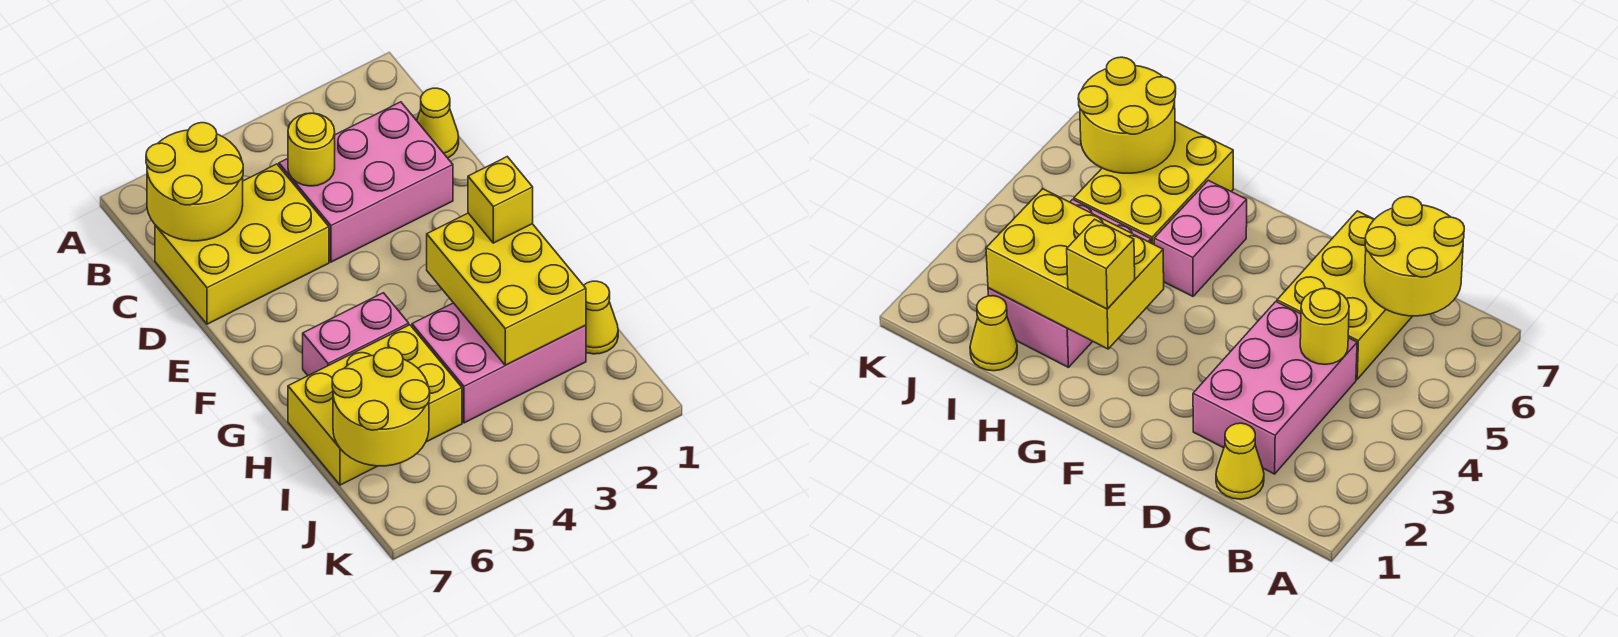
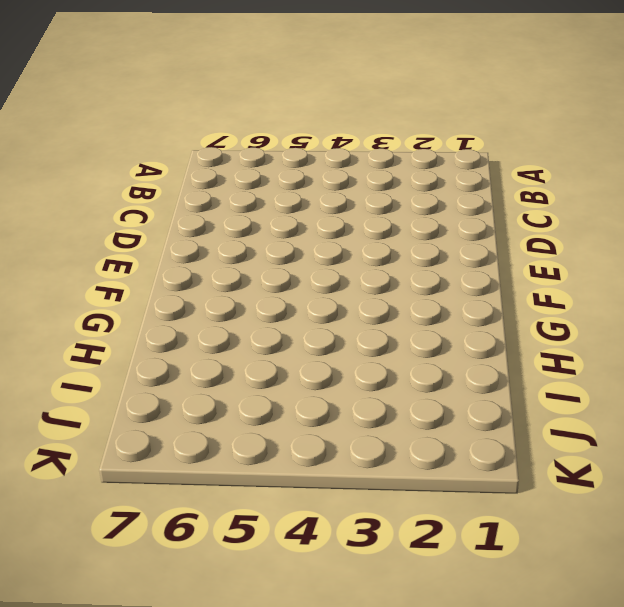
none -> yellow 1x1 cone [417,88,459,158]
none -> pink 2x3 brick [279,102,453,262]
none -> yellow 2x3 brick [155,164,329,324]

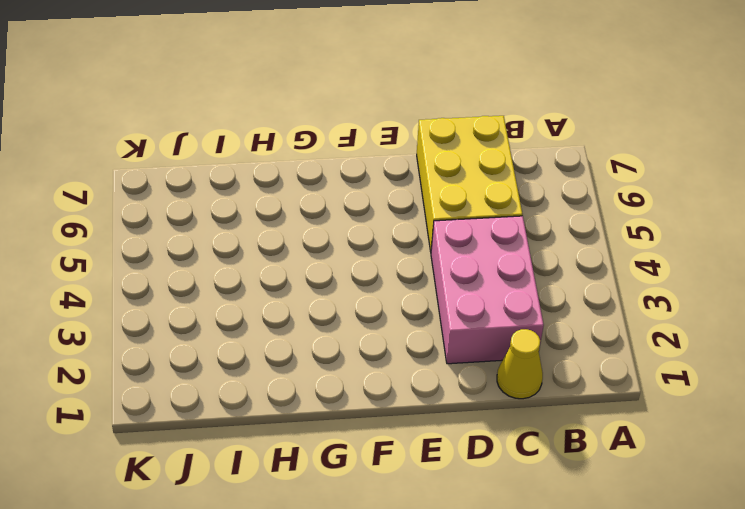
none -> pink 1x2 brick [303,293,409,376]
none -> pink 2x3 brick [412,303,586,423]
none -> yellow 2x3 brick [288,325,462,485]

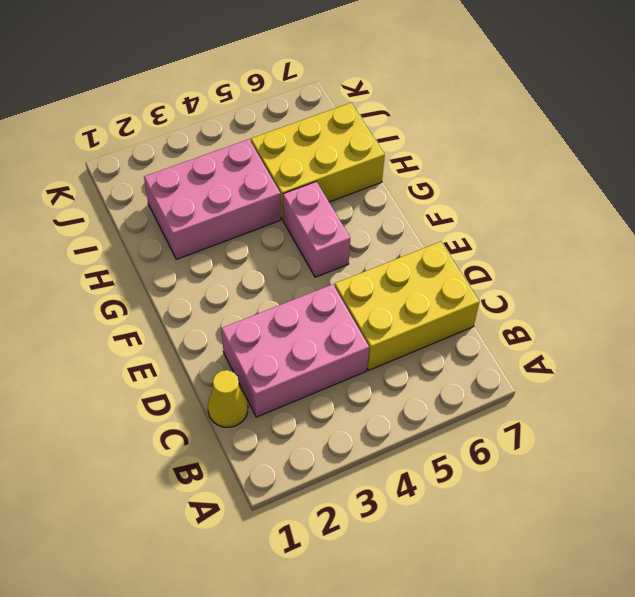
pink 1x2 brick [283,182,350,277] -> pink 1x2 brick turned to [303,293,409,376]
none -> yellow 1x1 cone [584,281,618,354]
none -> yellow 2x2 round brick [146,123,243,241]
none -> yellow 1x1 round brick [288,113,335,186]

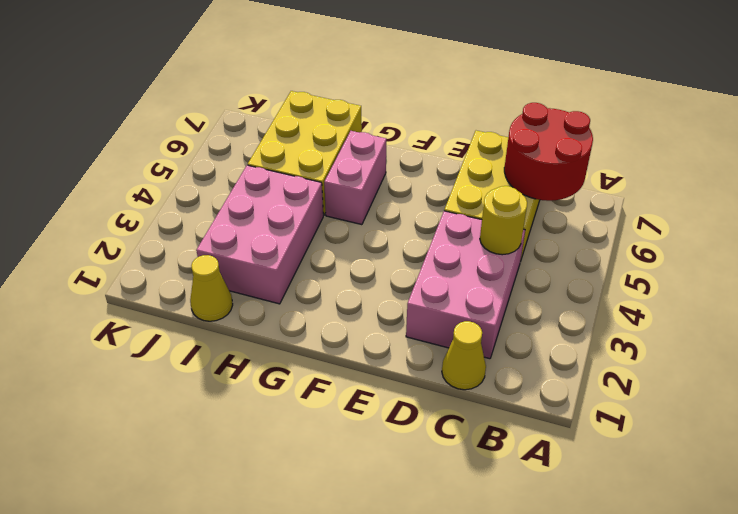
red 2x2 round brick [504,103,593,201] -> yellow 2x2 round brick [146,123,243,241]
none -> yellow 2x3 brick [427,213,586,365]
none -> yellow 2x2 round brick [332,348,430,466]
none -> yellow 1x1 brick [468,157,533,243]

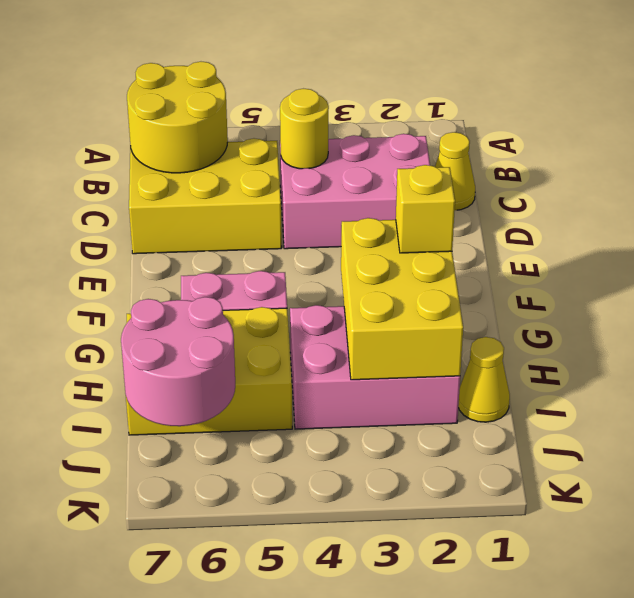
pink 2x2 round brick [121,297,235,426] -> yellow 2x2 round brick [332,348,430,466]

